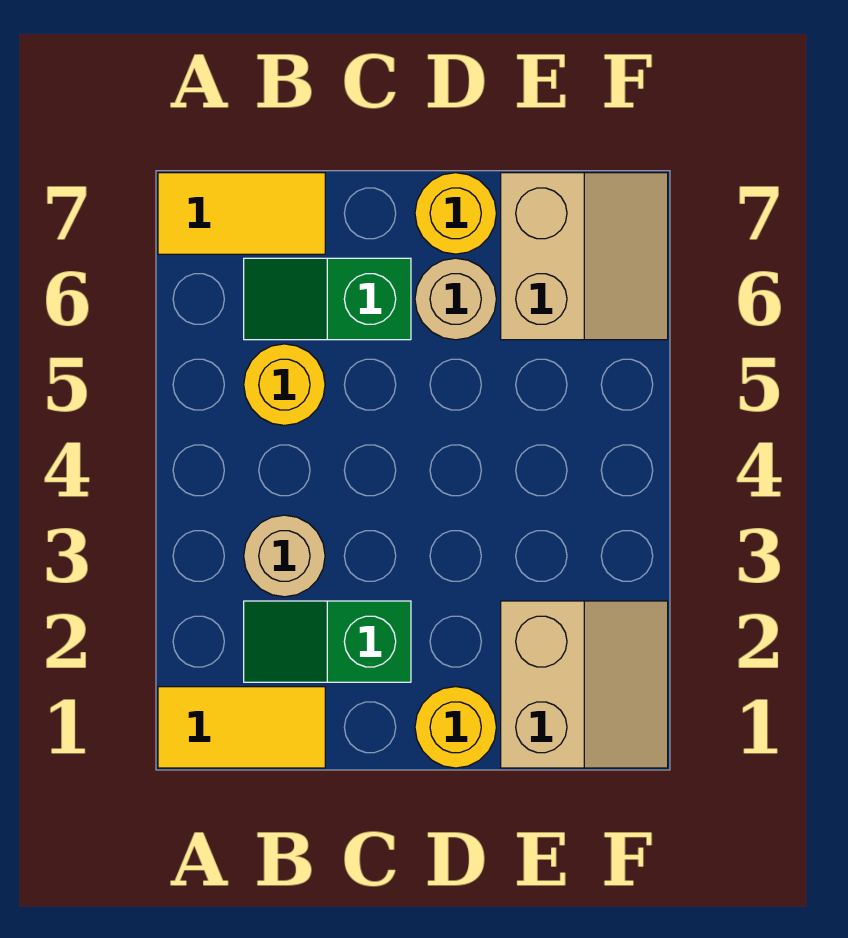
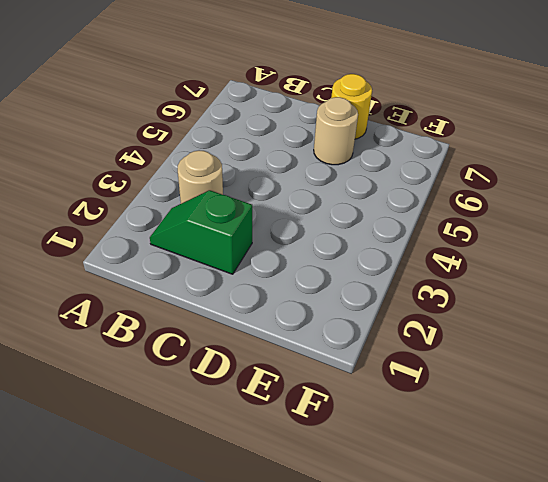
none -> yellow 1x2 tile [158,687,325,768]
none -> yellow 1x2 tile [158,173,325,254]

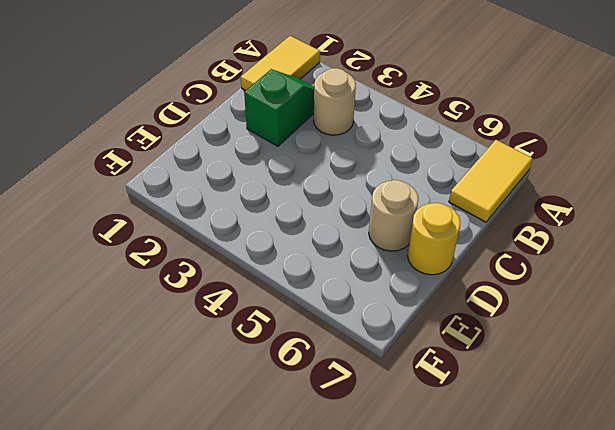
none -> yellow 1x1 round brick [244,344,325,425]
none -> green 1x2 slope [244,258,411,340]

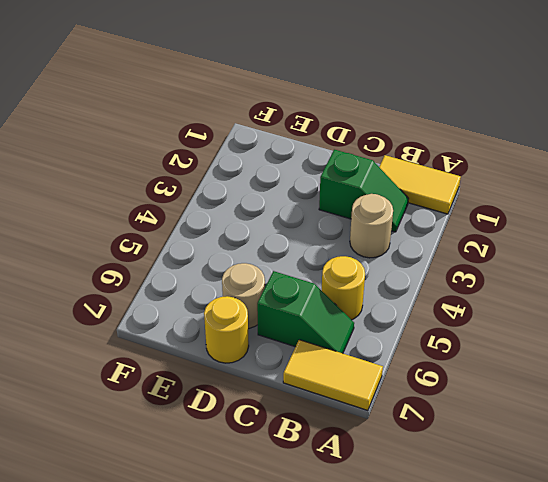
none -> yellow 1x1 round brick [415,687,496,768]
none -> tan 2x2 slope [501,601,668,768]

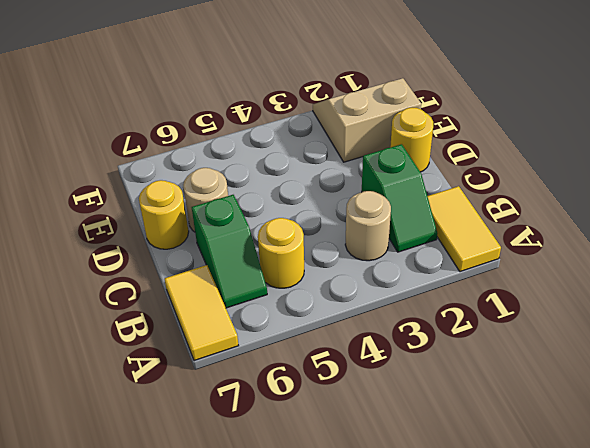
none -> tan 2x2 slope [501,173,668,340]

